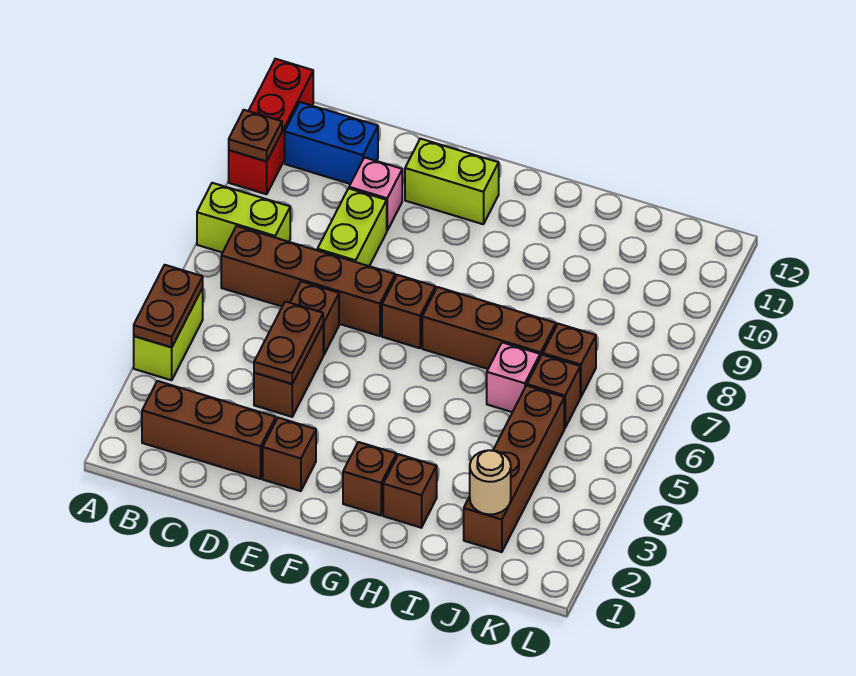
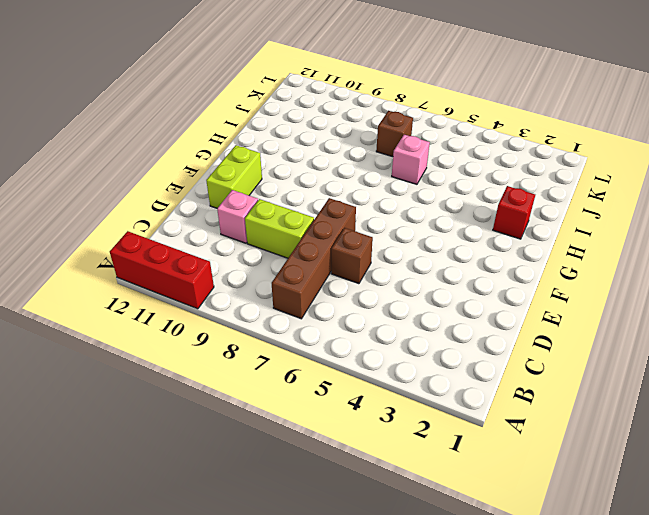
red 1x1 brick [493,186,535,239] -> brown 1x1 brick [383,454,437,528]
none -> lime 1x2 brick [134,288,203,380]
none -> lime 1x2 brick [197,183,290,253]
none -> brown 1x3 brick [142,381,276,479]

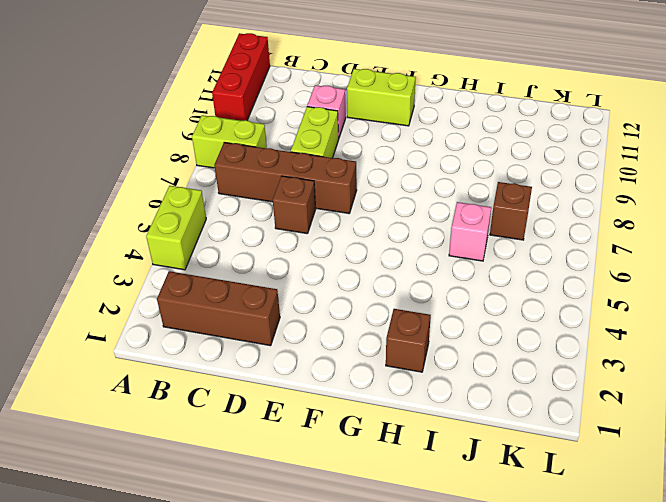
none -> blue 1x2 brick [285,102,378,184]
none -> brown 1x2 brick [254,325,323,417]
none -> brown 1x1 brick [263,418,316,491]

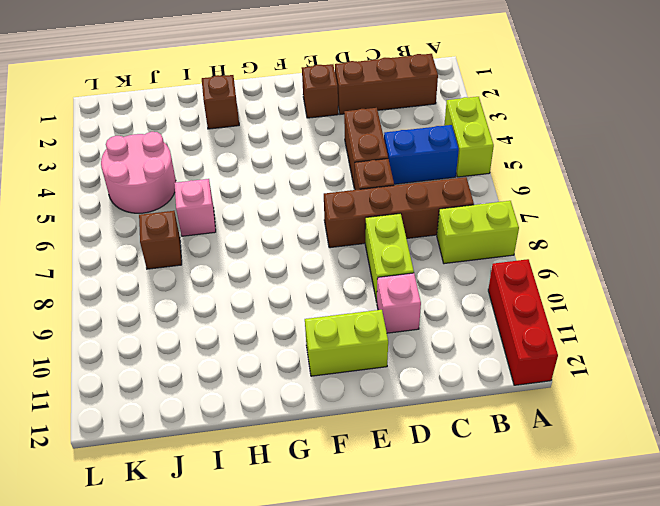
blue 1x2 brick [384,125,459,184] -> blue 1x2 brick moved to [285,102,378,184]
pink 2x2 round brick [101,132,176,213] -> brown 1x4 brick [464,386,564,552]
none -> brown 1x1 brick [382,275,435,348]
none -> brown 1x1 brick [343,442,396,515]
none -> brown 1x3 brick [422,287,556,369]

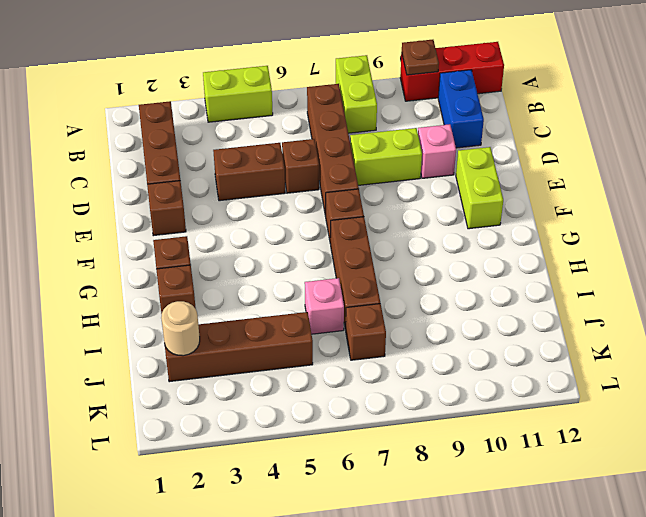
none -> brown 1x1 brick [527,355,580,428]
none -> brown 1x2 plate [134,265,203,347]
none -> brown 1x2 plate [254,301,323,384]

